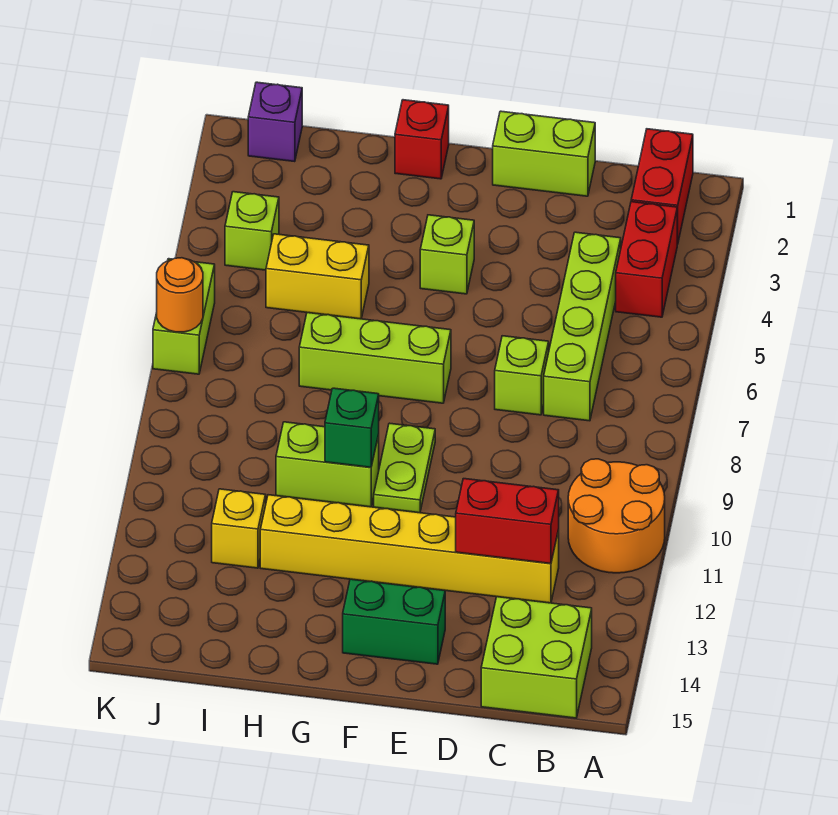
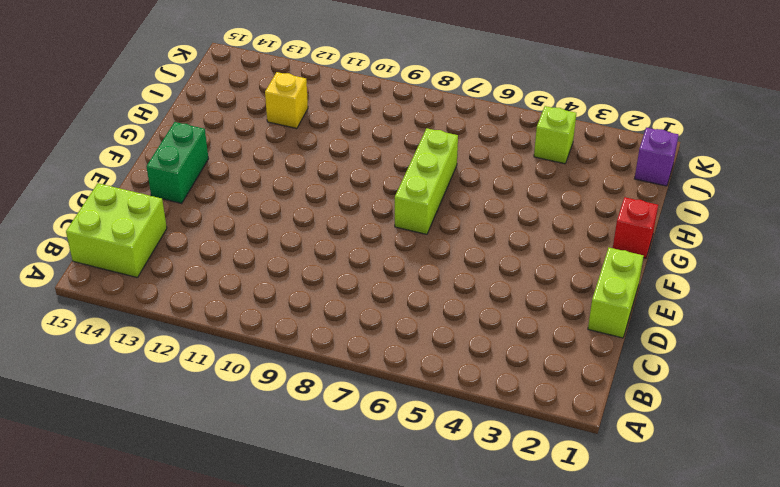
none -> orange 2x2 round brick [568,459,665,573]
none -> red 1x2 brick [631,129,693,244]
none -> red 1x2 brick [616,202,677,317]

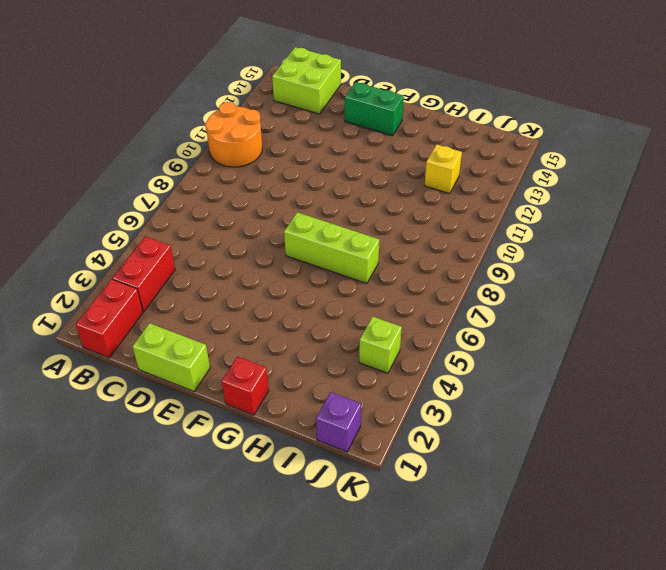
none -> lime 1x4 brick [544,232,621,421]
none -> yellow 1x6 brick [260,495,559,603]
none -> lime 1x1 brick [495,336,549,415]

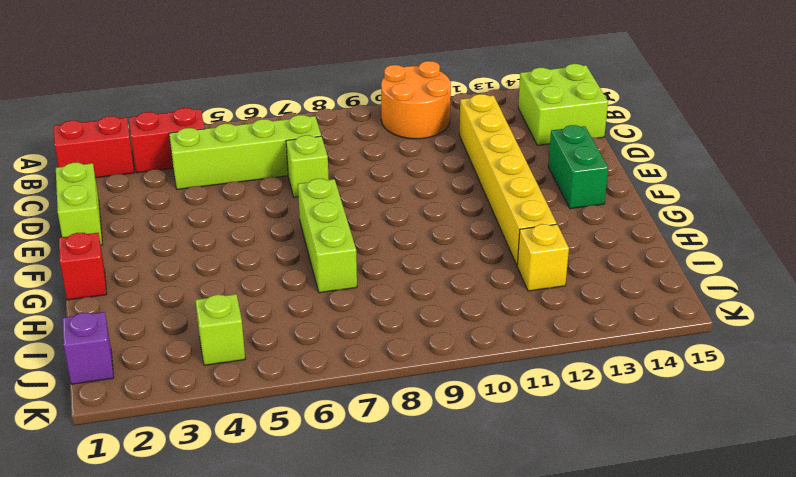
none -> lime 1x1 brick [420,215,474,294]
none -> lime 1x2 plate [374,423,435,513]
none -> lime 1x2 brick [276,422,379,507]

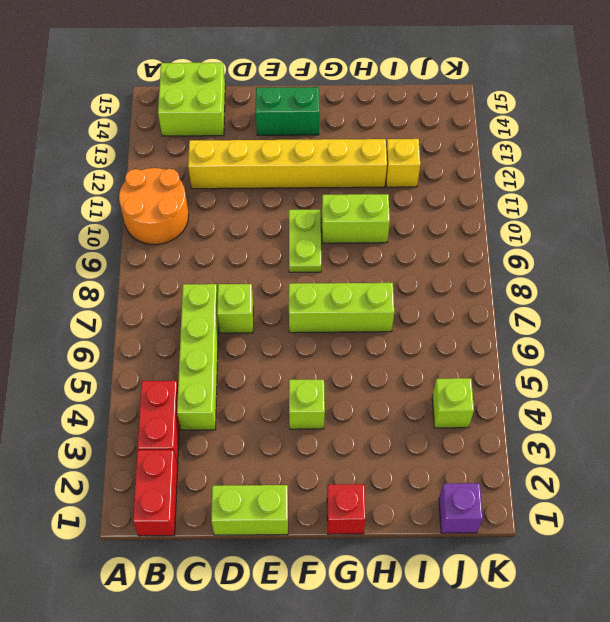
none -> yellow 1x2 brick [266,234,369,319]
none -> lime 1x2 brick [153,259,215,374]
none -> red 1x2 brick [456,479,559,564]

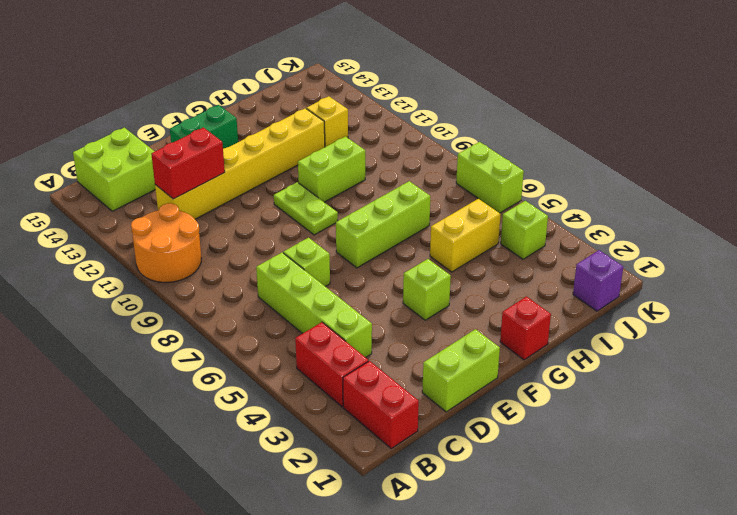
none -> green 1x1 brick [325,388,379,467]
none -> orange 1x1 round brick [157,258,203,332]

